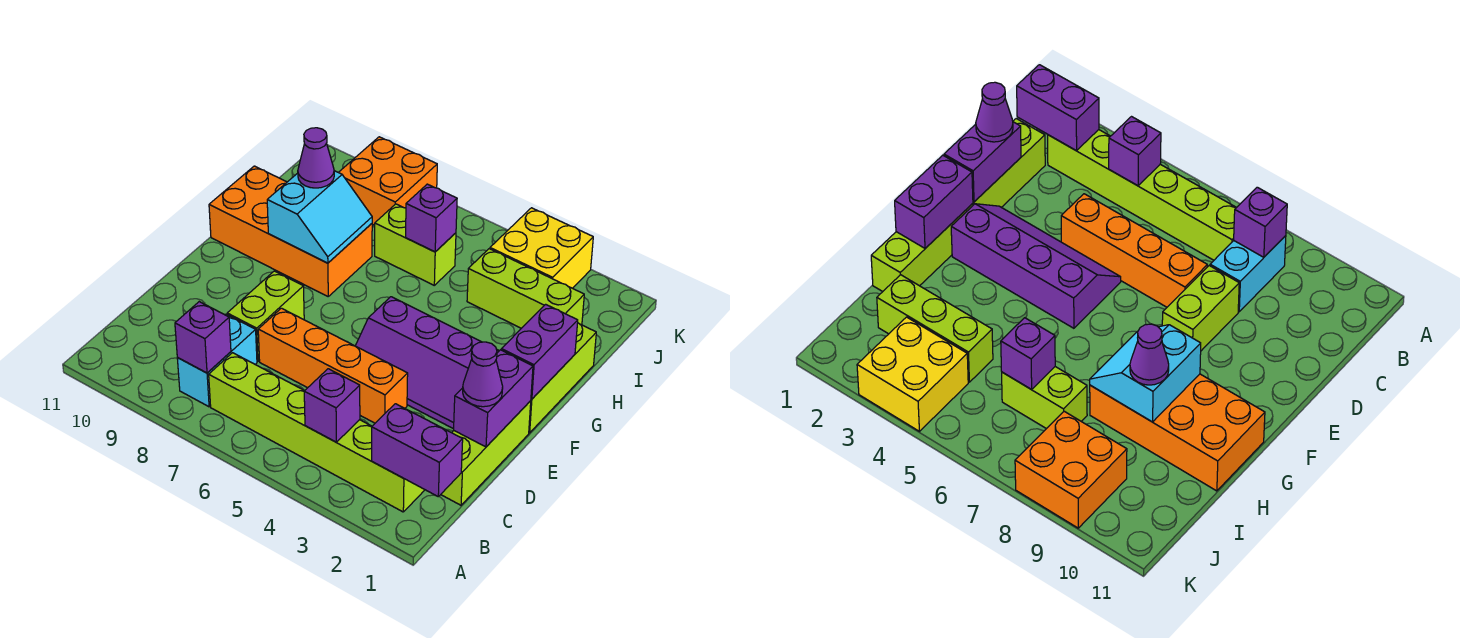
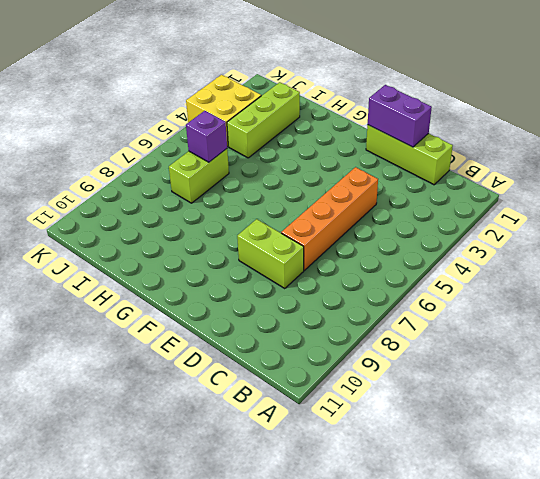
none -> lime 1x6 brick [209,353,425,512]
none -> cyan 1x2 brick [177,314,257,407]
none -> purple 2x4 slope [356,297,499,429]

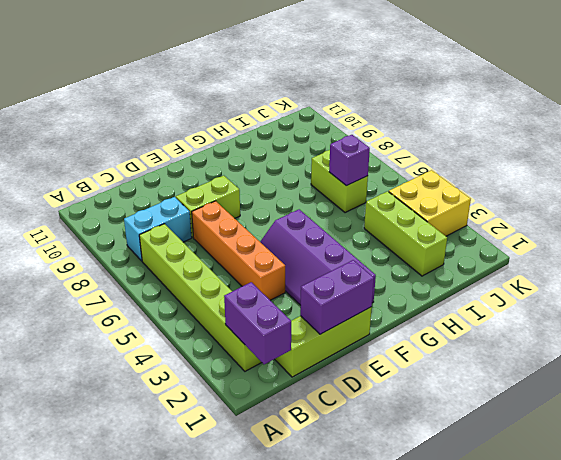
none -> lime 1x3 brick [529,323,596,433]
none -> orange 2x4 brick [209,166,372,296]
none -> orange 2x2 brick [339,137,437,225]

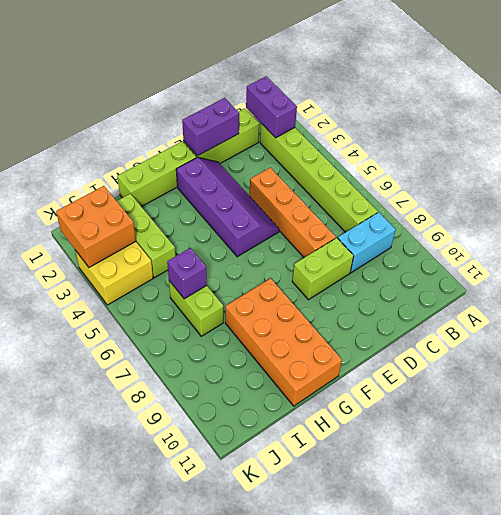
orange 2x2 brick [56,186,136,267] -> orange 2x2 brick moved to [339,137,437,225]
none -> purple 1x1 brick [304,369,360,442]
none -> purple 1x1 brick [175,302,231,373]
none -> purple 1x2 brick [501,304,578,399]

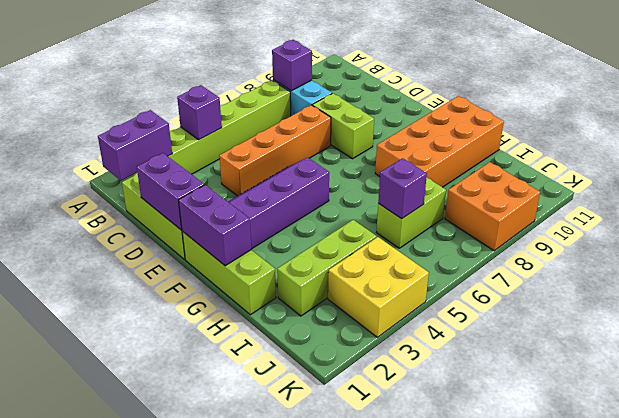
none -> cyan 2x2 slope [267,171,372,263]
none -> purple 1x1 cone [463,342,503,407]
none -> purple 1x1 cone [298,128,334,188]

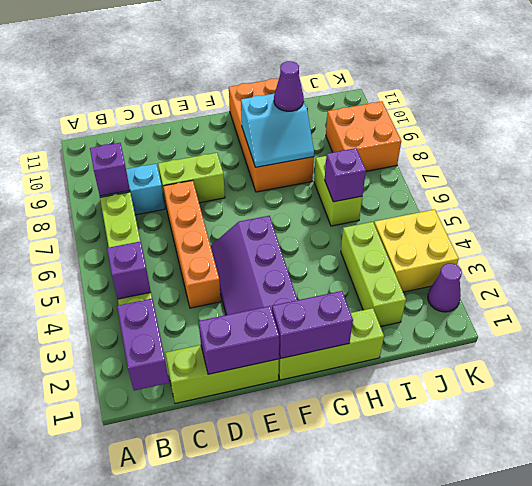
purple 1x1 cone [428,263,462,312] -> purple 1x1 cone moved to [463,342,503,407]

